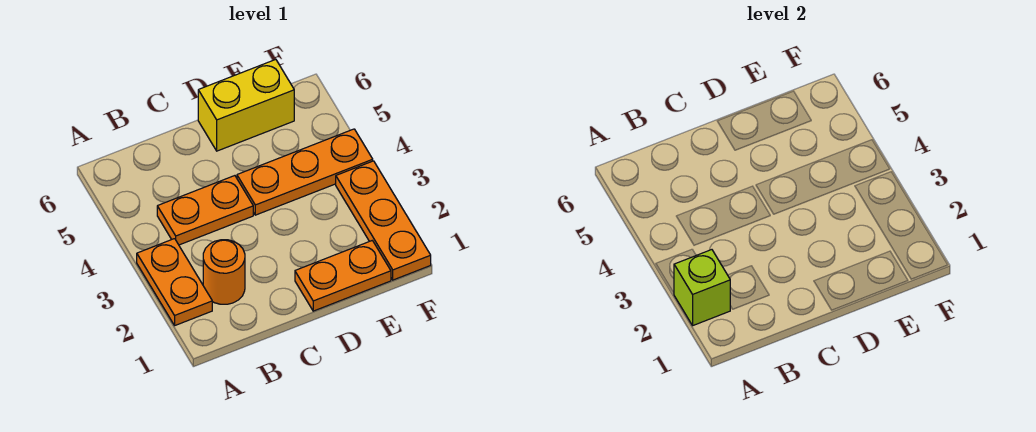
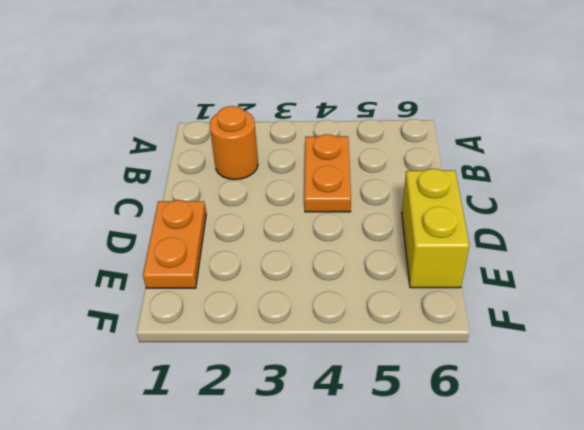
none -> orange 1x2 plate [137,239,212,325]
none -> orange 1x3 plate [237,129,373,215]

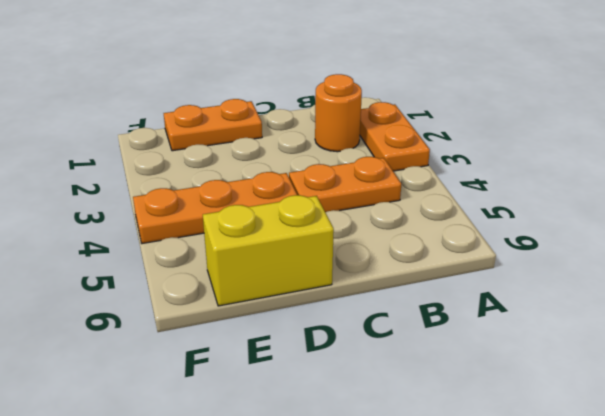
none -> orange 1x3 plate [336,161,431,280]
none -> lime 1x1 brick [674,250,730,325]

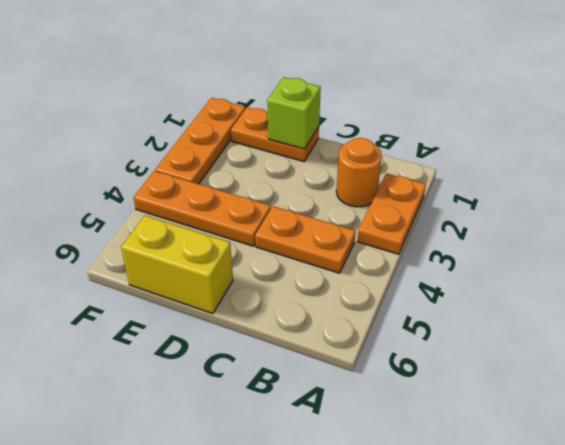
lime 1x1 brick [267,77,321,149] -> lime 1x1 brick moved to [674,250,730,325]

